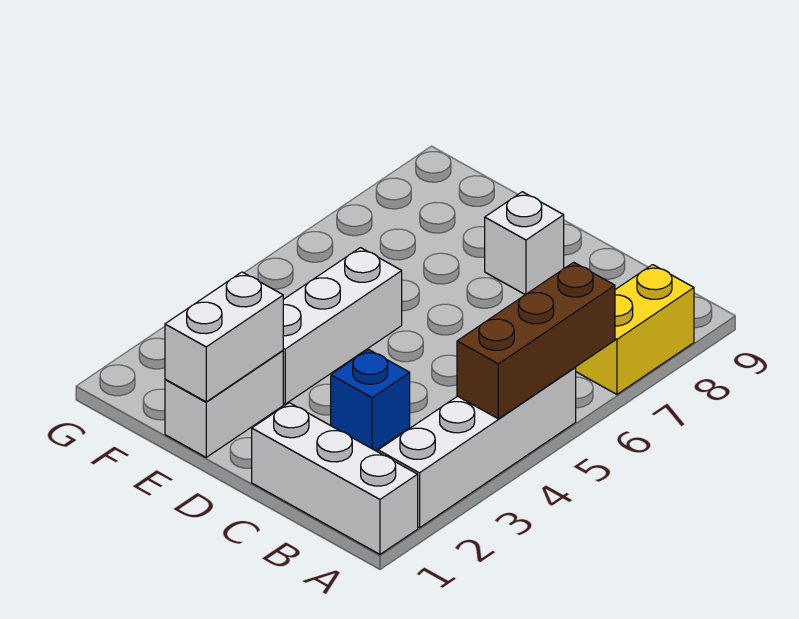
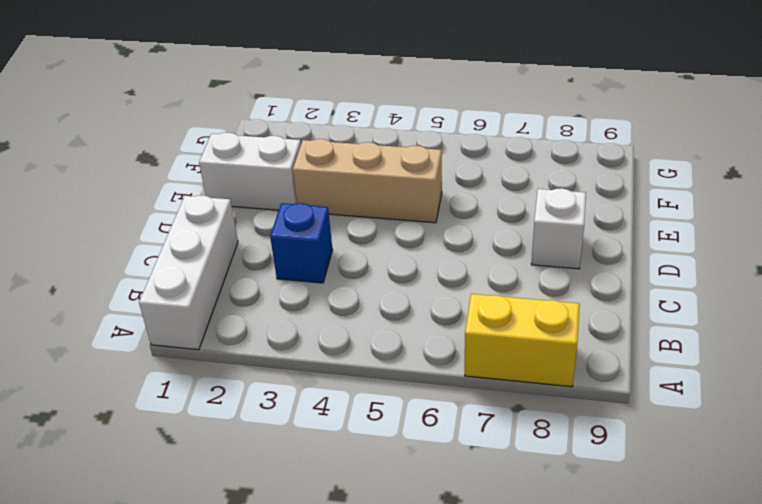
tan 1x3 brick [293,139,442,223] -> white 1x3 brick [283,248,402,404]
none -> white 1x4 brick [378,368,576,528]
none -> brown 1x3 brick [457,262,615,419]

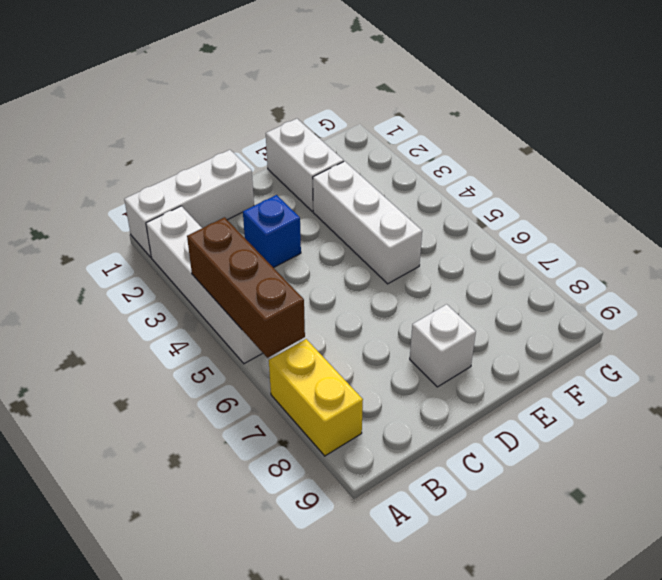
none -> white 1x2 brick [165,272,283,402]

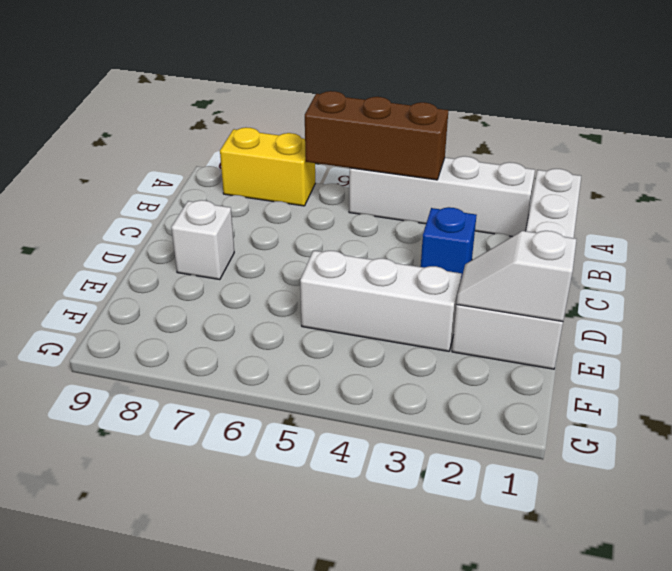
white 1x2 slope [456,231,576,322] -> white 1x2 brick [165,272,283,402]

